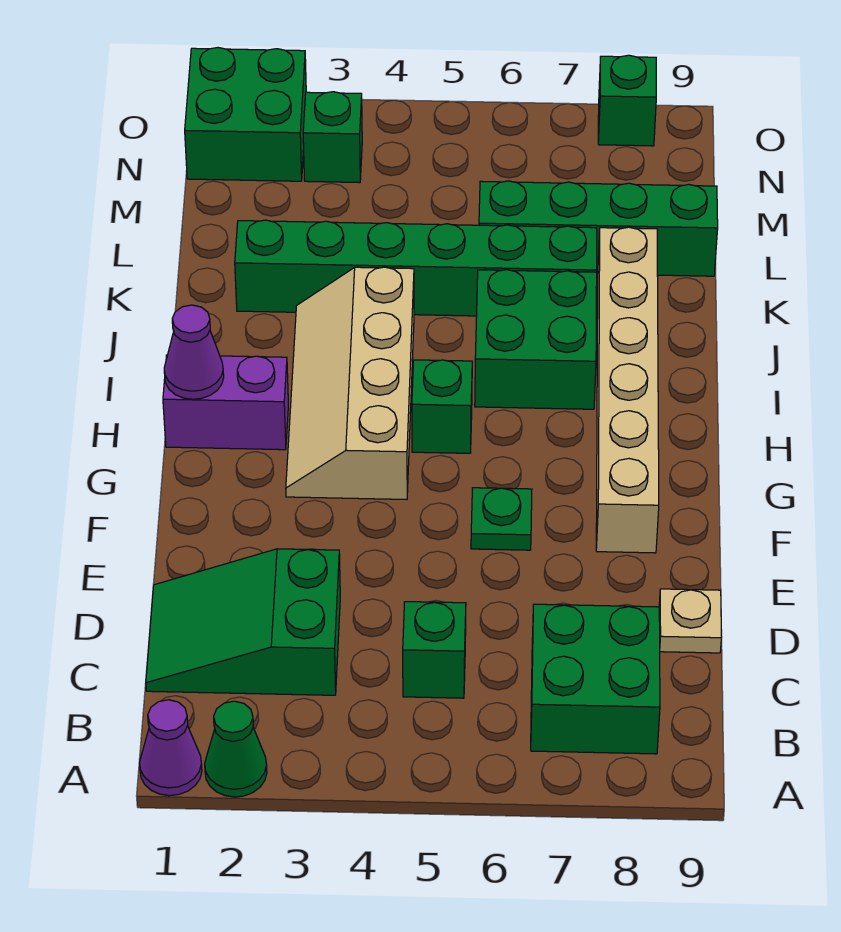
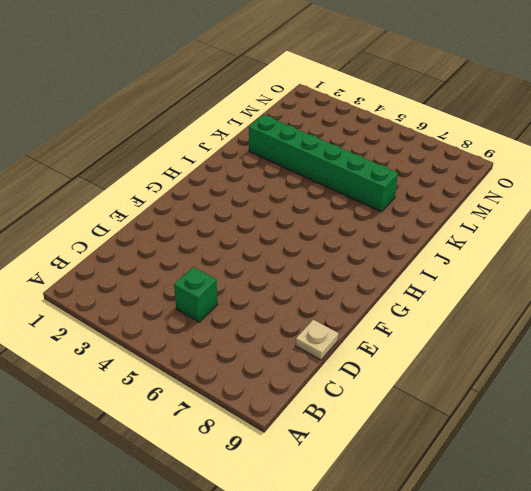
none -> purple 1x1 cone [140,700,202,796]
none -> green 1x1 cone [205,701,267,797]
none -> green 2x2 brick [531,604,660,754]

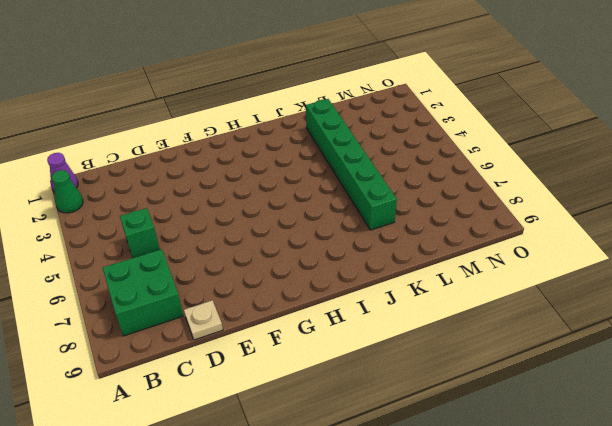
none -> green 2x3 slope [146,549,340,695]
none -> green 1x1 plate [471,488,532,550]
none -> tan 1x6 brick [596,227,659,553]

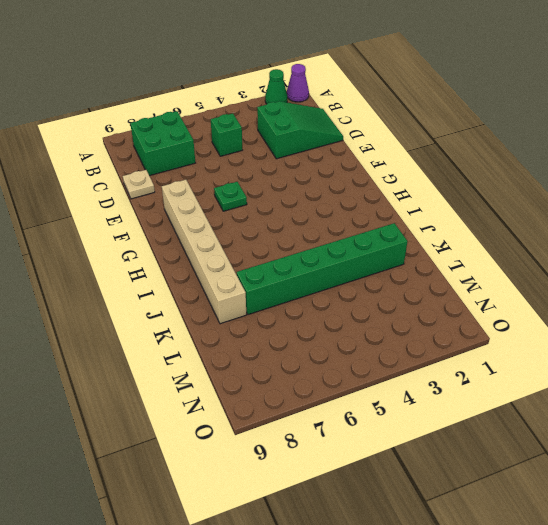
none -> tan 2x4 slope [286,267,414,499]
none -> purple 1x2 brick [163,355,288,450]
none -> green 1x1 brick [412,360,472,453]

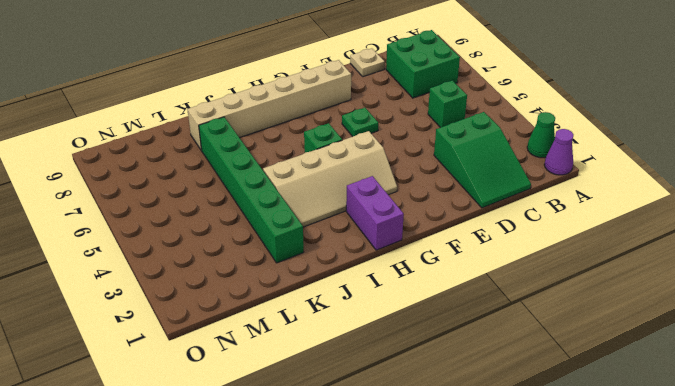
none -> green 2x2 brick [475,270,597,409]
none -> green 1x4 brick [479,181,718,276]
none -> green 2x2 brick [185,48,306,181]

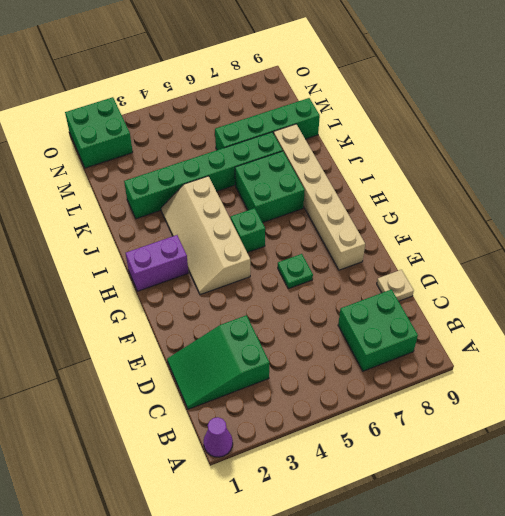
none -> green 1x1 cone [205,701,267,797]
none -> green 1x1 brick [403,602,466,698]
none -> green 1x1 brick [303,92,362,183]

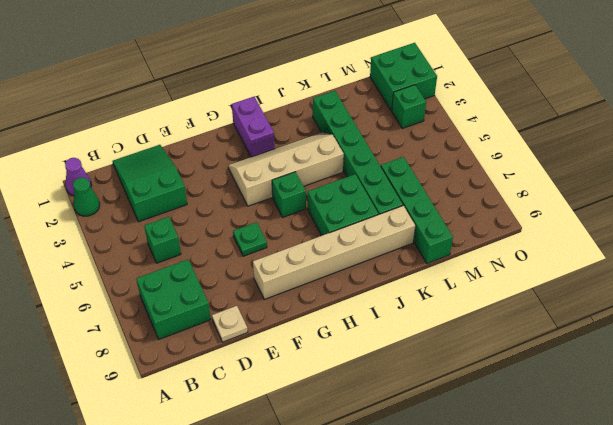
none -> green 1x1 brick [598,55,656,146]
none -> purple 1x1 cone [164,305,224,399]

